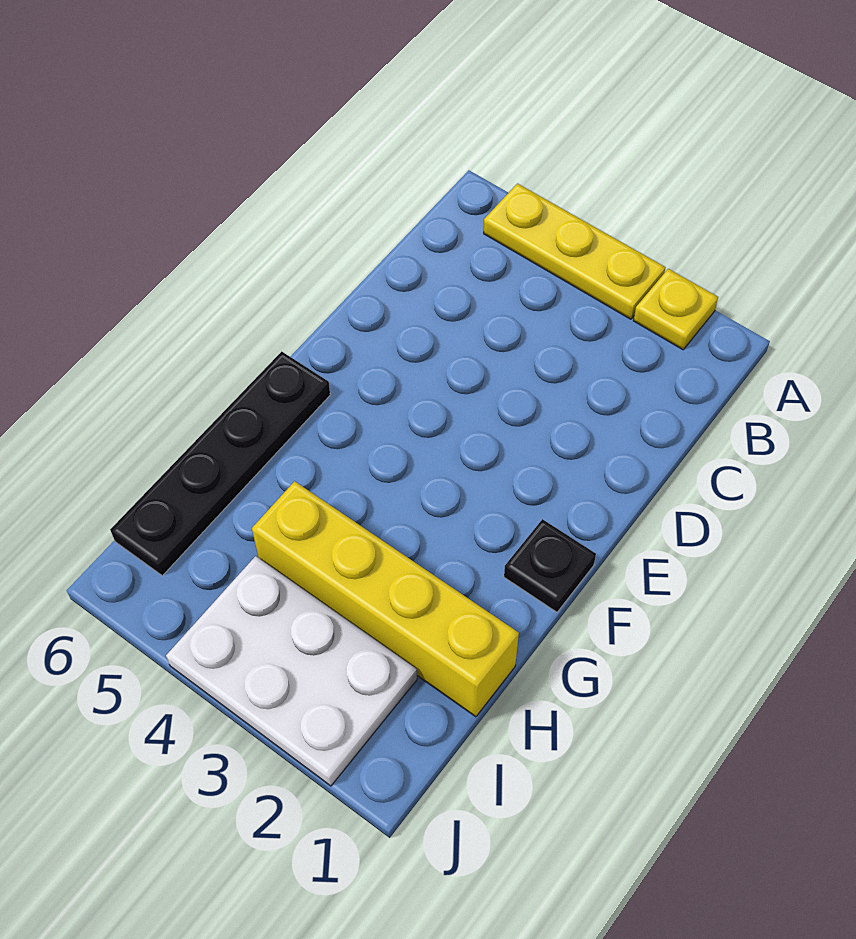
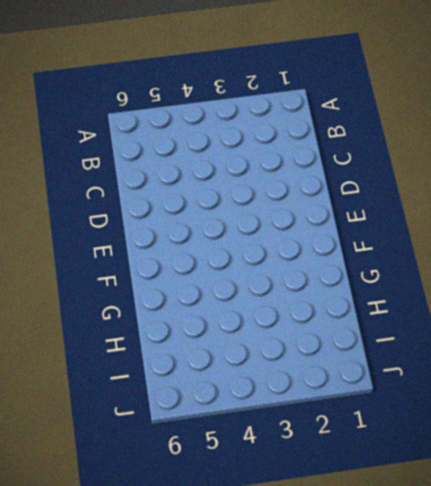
none -> yellow 1x1 plate [633,269,718,350]
none -> yellow 1x3 plate [484,184,666,319]

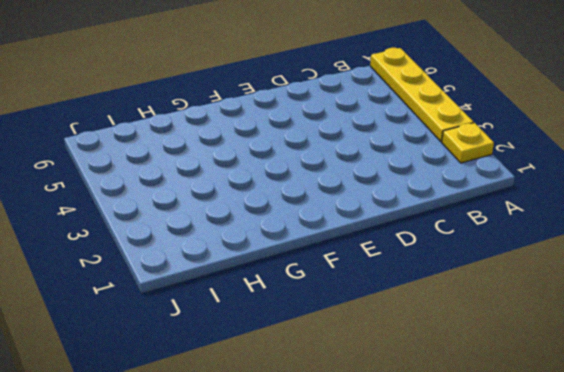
yellow 1x4 plate [370,48,473,142] -> yellow 1x3 plate [484,184,666,319]
none -> black 1x1 plate [504,519,596,612]
none -> black 1x4 plate [110,352,330,576]

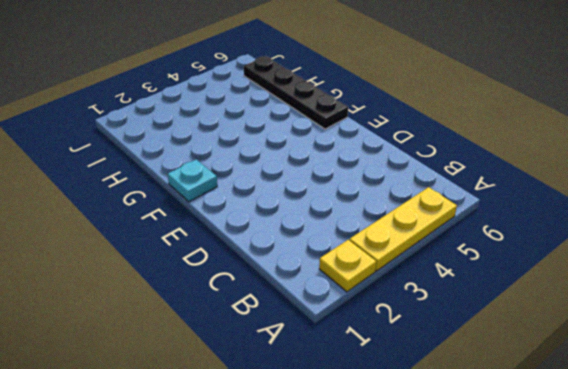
cyan 1x1 plate [168,159,217,202] -> black 1x1 plate [504,519,596,612]
none -> yellow 1x4 brick [252,481,519,717]
none -> white 2x3 plate [166,556,417,786]

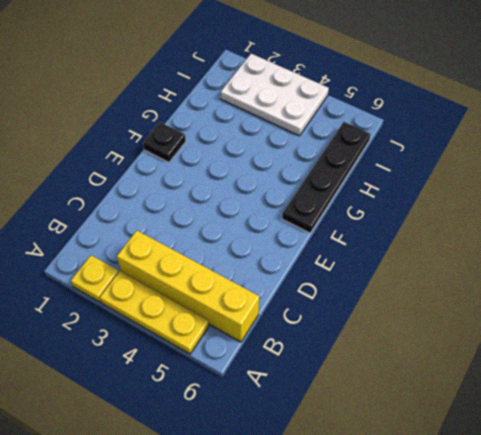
yellow 1x4 brick [117,231,259,342] -> yellow 1x4 brick moved to [252,481,519,717]

